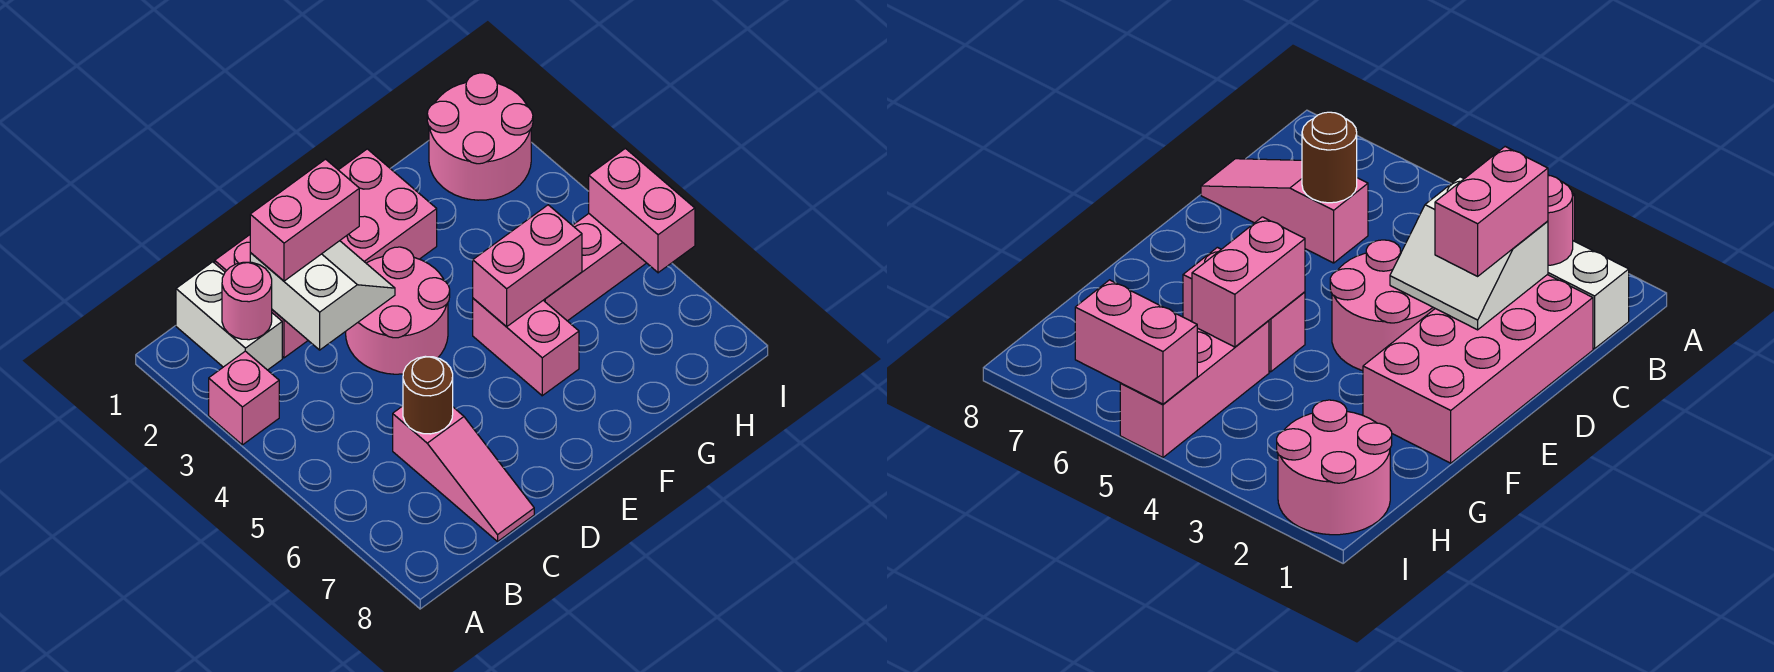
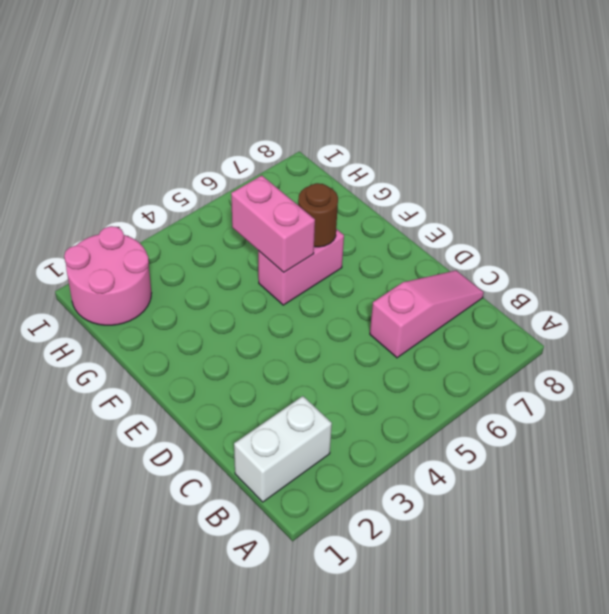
brown 1x1 round brick [298,183,338,247] -> brown 1x1 round brick moved to [403,356,453,434]
none -> pink 1x1 brick [209,351,279,445]
none -> pink 2x4 brick [215,149,437,358]
none -> pink 2x2 round brick [346,247,450,374]

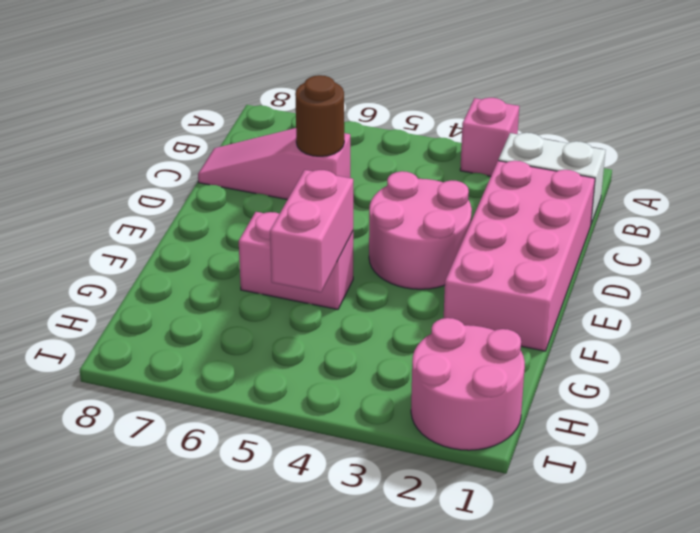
none -> pink 1x3 brick [544,214,646,321]
none -> pink 1x1 round brick [222,262,272,340]
none -> white 2x2 slope [250,241,395,350]

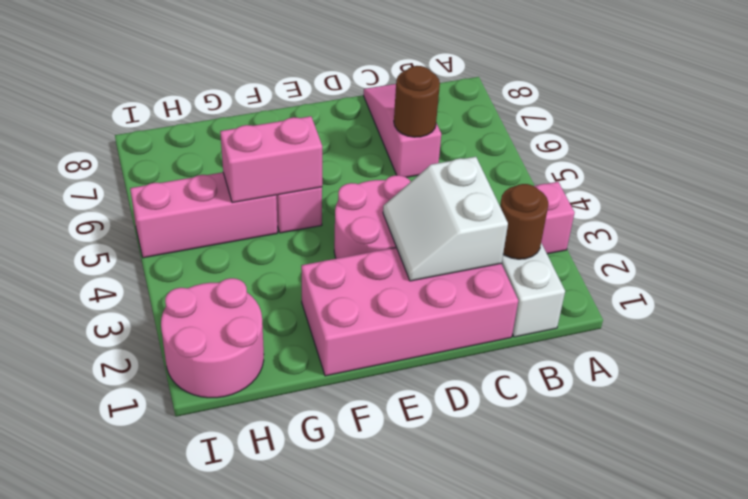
brown 1x1 round brick [500,184,549,259] -> pink 1x1 round brick [222,262,272,340]
none -> pink 1x2 brick [589,148,695,273]
none -> pink 1x2 brick [250,159,359,281]

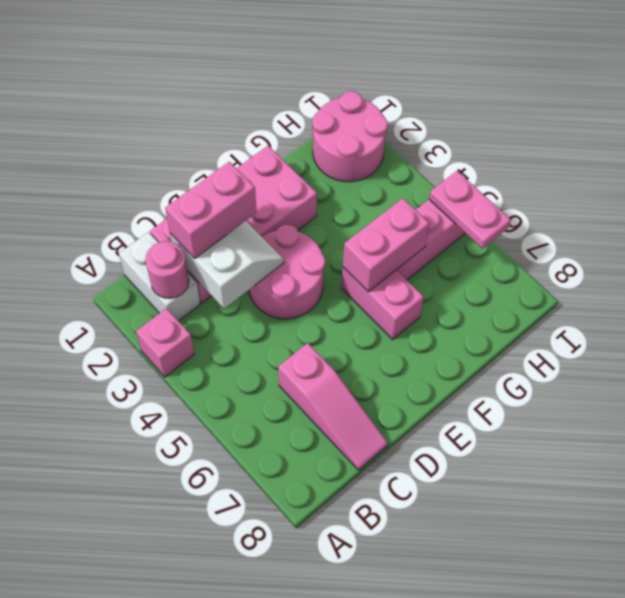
pink 1x2 plate [429,171,511,249] -> pink 1x2 brick [589,148,695,273]
none -> brown 1x1 round brick [403,356,453,434]

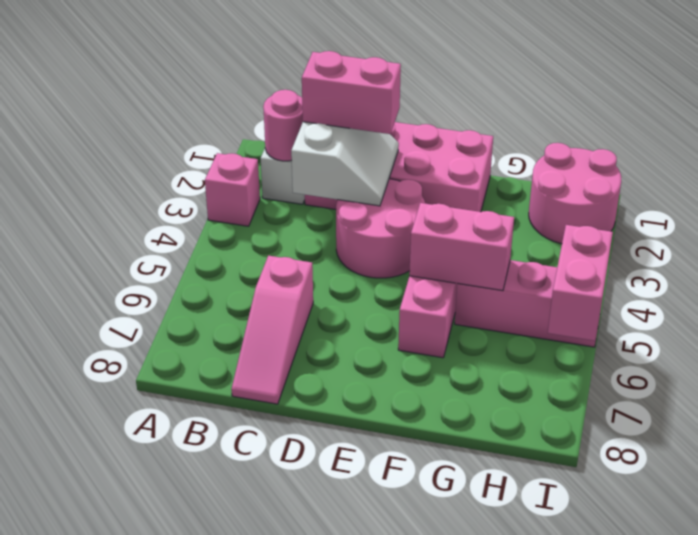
none -> brown 1x1 round brick [403,356,453,434]

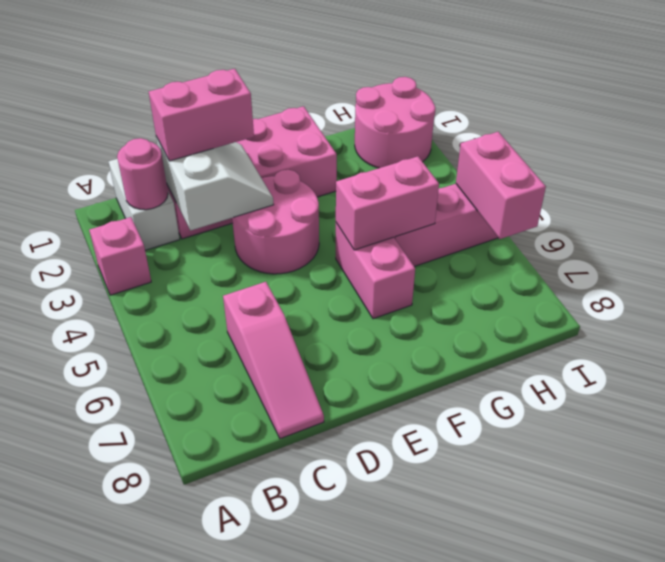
none -> brown 1x1 round brick [403,356,453,434]

